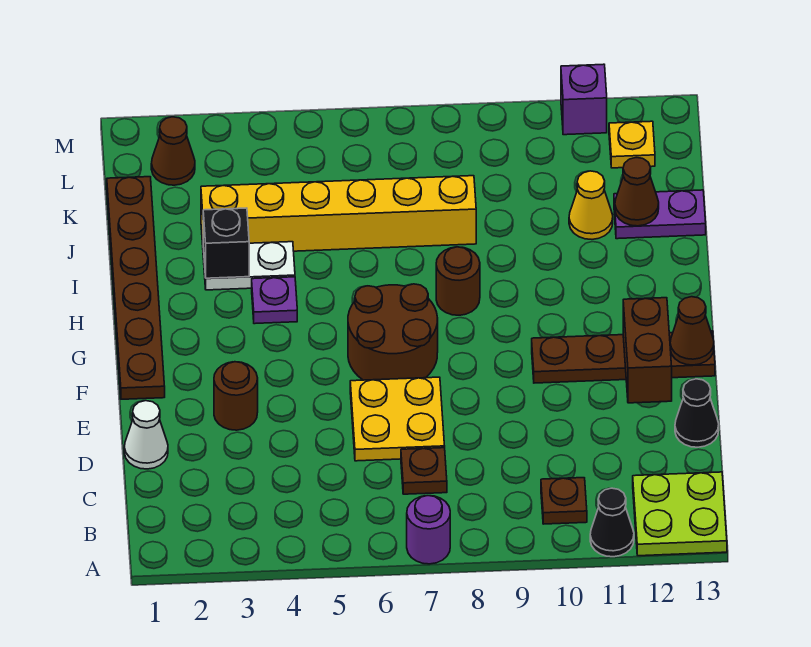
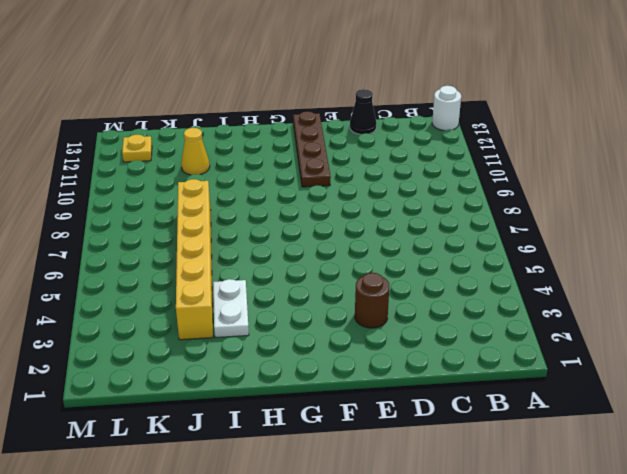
white 1x1 round brick [432,86,461,131] -> lime 2x2 plate [633,472,727,556]
none -> purple 1x1 round brick [407,496,450,564]
none -> black 1x1 cone [590,488,634,557]
none -> brown 1x1 plate [541,478,587,524]

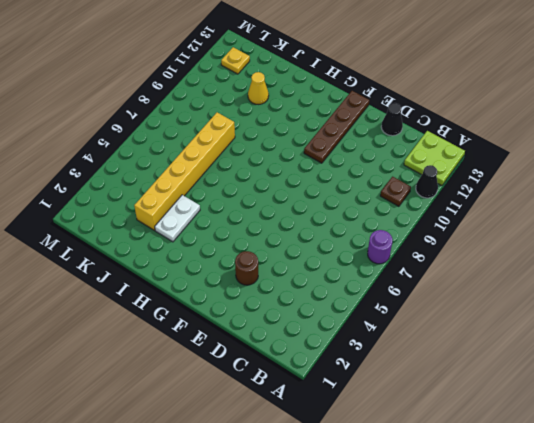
none -> brown 1x1 plate [401,448,447,494]
none -> white 1x1 cone [124,401,168,469]
none -> yellow 2x2 plate [350,377,445,461]

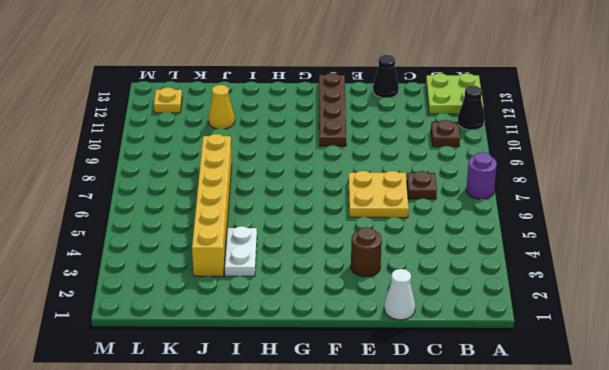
none -> brown 1x6 plate [107,177,165,399]
none -> brown 2x2 round brick [348,284,438,380]
none -> purple 1x1 plate [252,277,297,324]

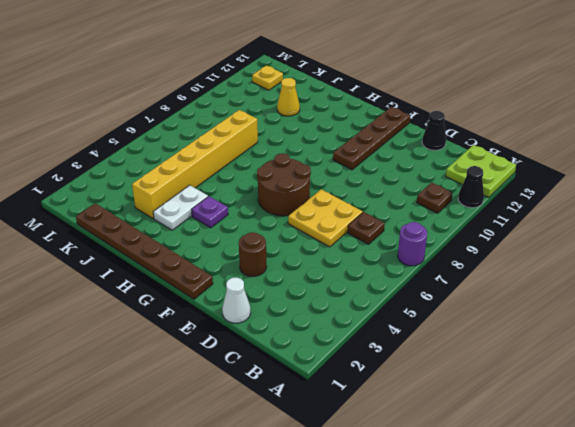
none -> brown 1x1 round brick [436,247,480,315]
none -> purple 1x2 plate [614,190,706,239]
none -> brown 1x1 cone [151,117,195,185]

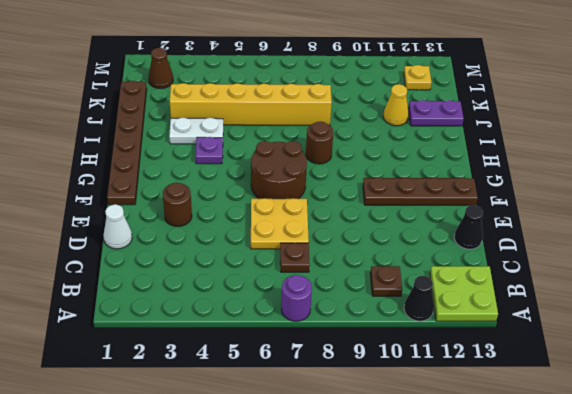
none -> purple 1x1 brick [561,64,607,135]
none -> brown 1x2 brick [623,298,672,403]
none -> brown 1x1 cone [670,297,714,365]

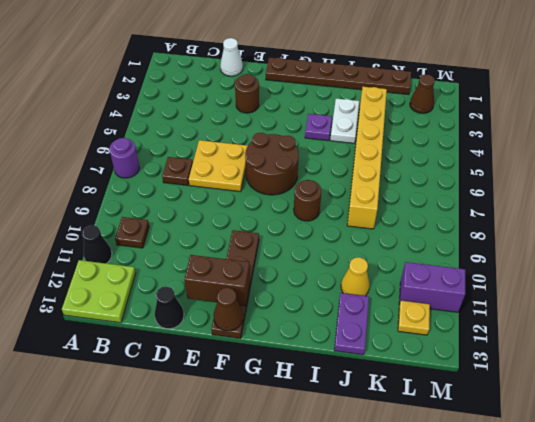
purple 1x2 brick [399,262,465,312] -> purple 1x1 brick [561,64,607,135]
none -> black 1x1 brick [203,208,249,278]
none -> brown 1x1 cone [615,158,659,226]

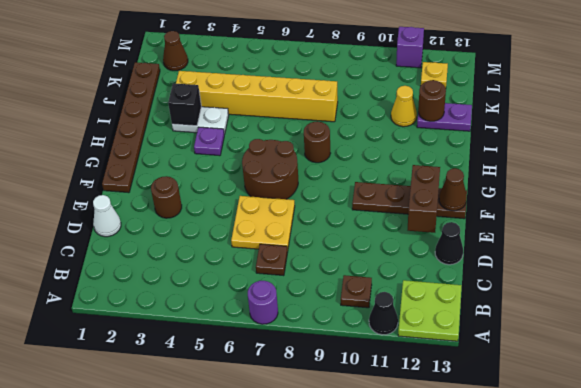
brown 1x1 round brick [418,80,446,121] -> brown 1x1 cone [615,158,659,226]

